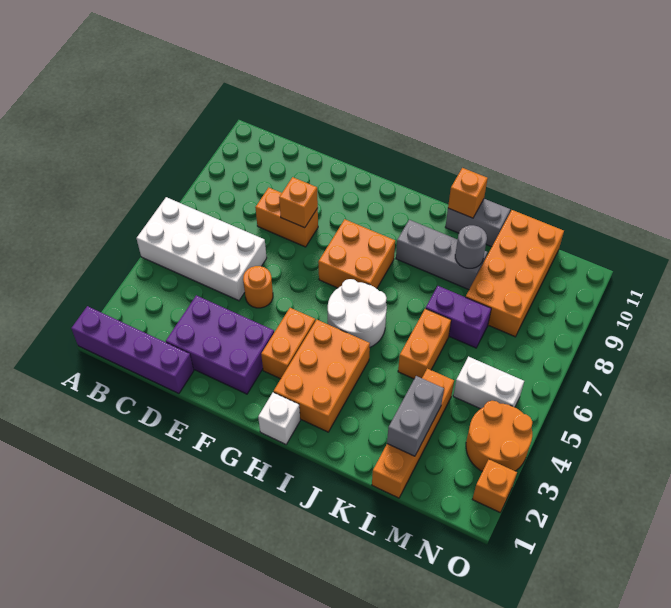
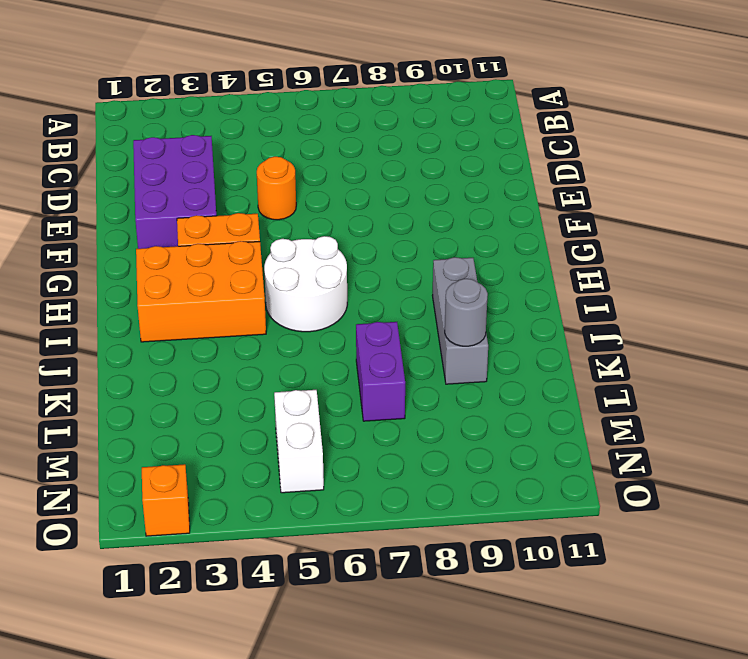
none -> purple 1x4 brick [71,306,194,394]
none -> white 2x4 brick [136,197,267,301]
none -> orange 1x2 brick [255,188,318,247]

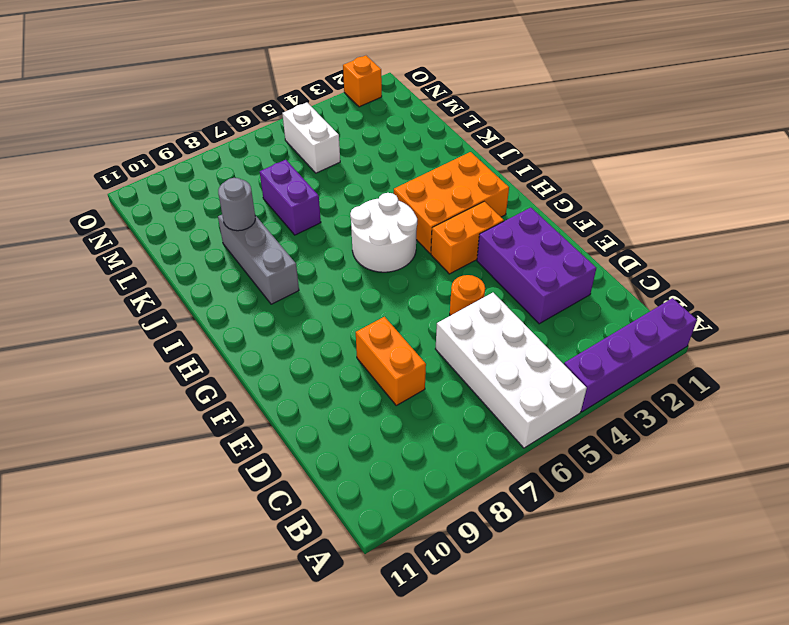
purple 1x4 brick [564,298,697,412] -> purple 1x4 brick turned to [71,306,194,394]
none -> orange 2x2 brick [318,219,395,289]
none -> white 1x1 brick [258,392,300,444]
none -> grey 1x2 brick [445,199,510,247]

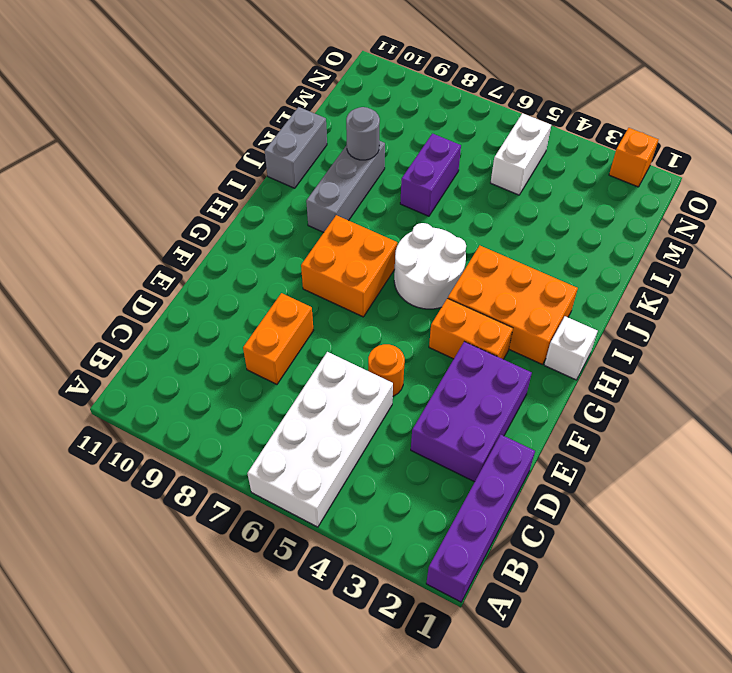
none -> orange 1x2 brick [398,309,451,379]
none -> orange 1x4 brick [372,369,454,498]
none -> orange 2x4 brick [466,210,564,337]

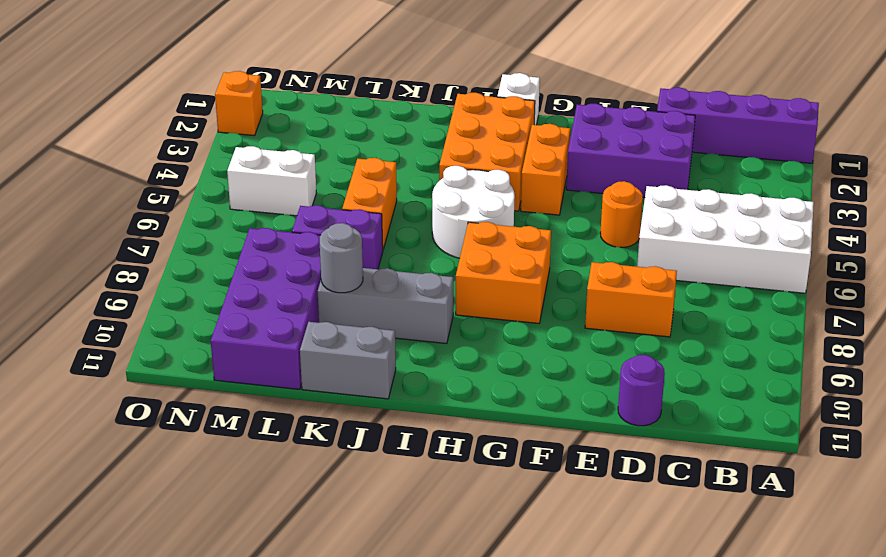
purple 1x1 round brick [618,355,665,426] -> none
purple 2x4 brick [211,228,321,389] -> orange 2x4 brick [466,210,564,337]
none -> orange 1x4 brick [372,369,454,498]
none -> orange 2x2 round brick [466,401,532,471]
none -> orange 1x1 brick [279,177,318,228]

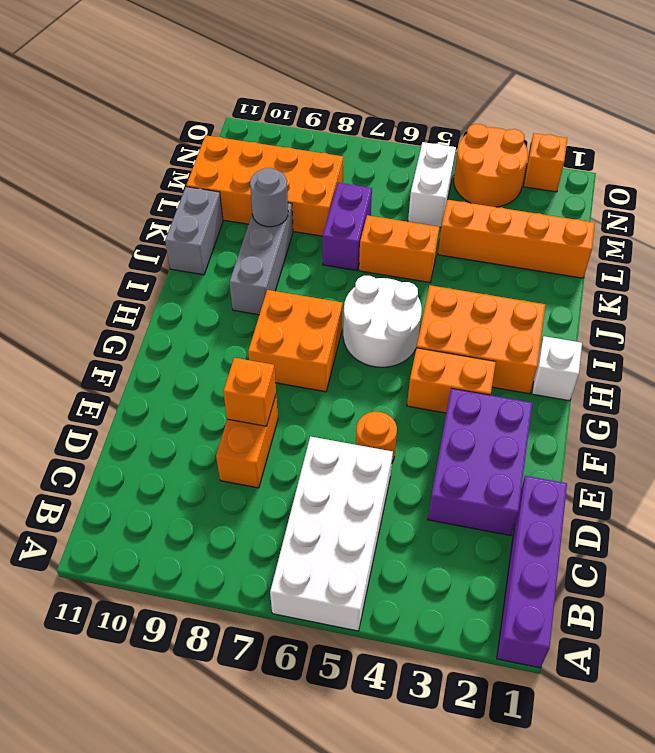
none -> orange 1x1 brick [448,168,488,218]
none -> grey 1x2 brick [387,376,444,456]

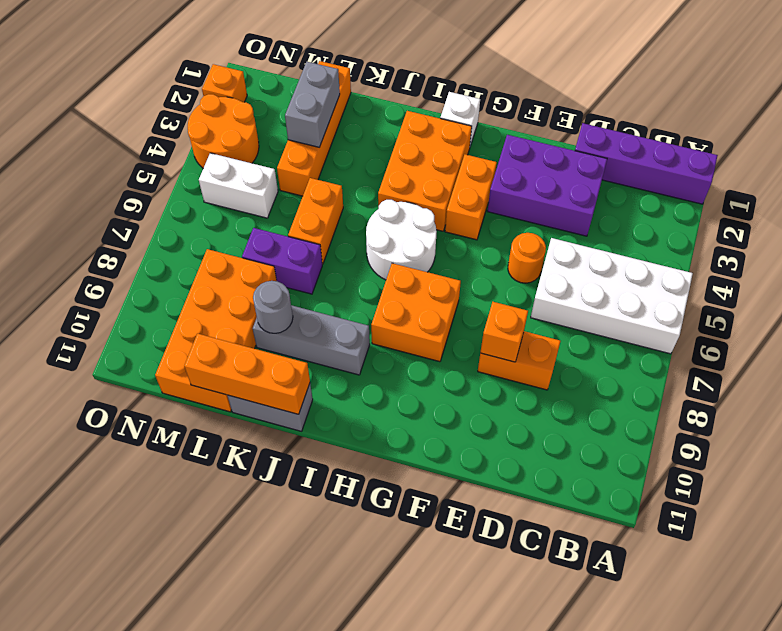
orange 1x3 brick [184,334,310,414] -> orange 1x1 brick [448,168,488,218]

